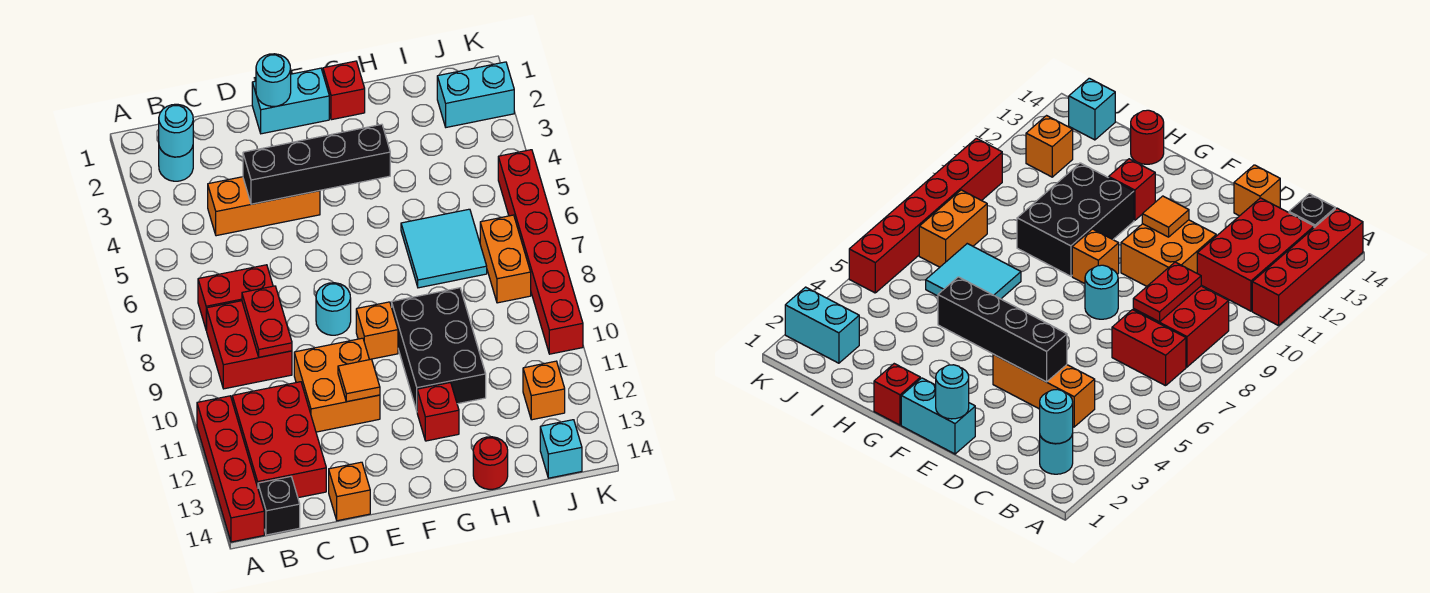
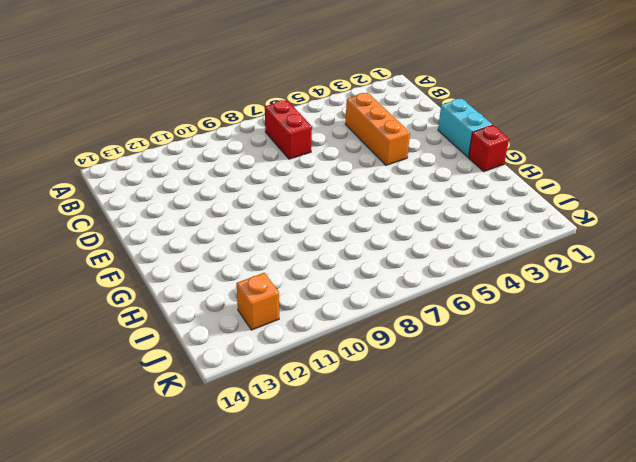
none -> red 1x4 brick [197,396,264,542]
none -> cyan 1x1 round brick [159,147,193,181]
none -> red 2x2 brick [207,301,292,389]

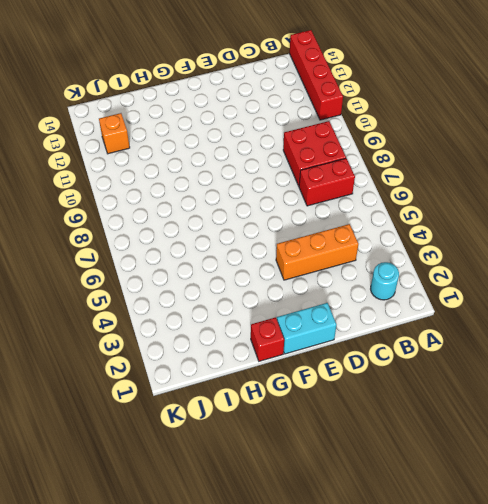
none -> red 2x3 brick [232,382,326,498]
none -> black 1x1 brick [258,477,300,535]
none -> orange 2x2 brick [294,338,380,432]

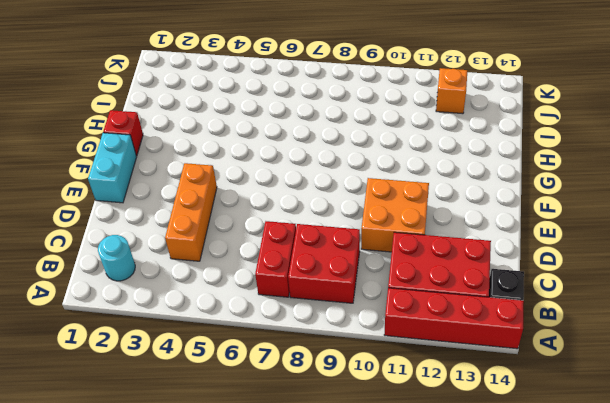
none -> orange 1x1 brick [329,462,370,521]
none -> cyan 1x1 round brick [316,283,351,335]
none -> orange 1x1 brick [356,302,398,360]

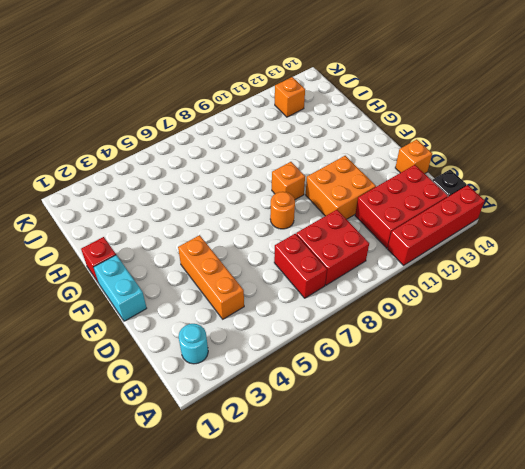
orange 1x1 round brick [270,192,295,229] -> cyan 1x1 round brick [316,283,351,335]
none -> black 2x3 brick [392,288,486,411]
none -> red 1x1 brick [417,382,459,441]
none -> cyan 2x2 tile [401,209,487,288]

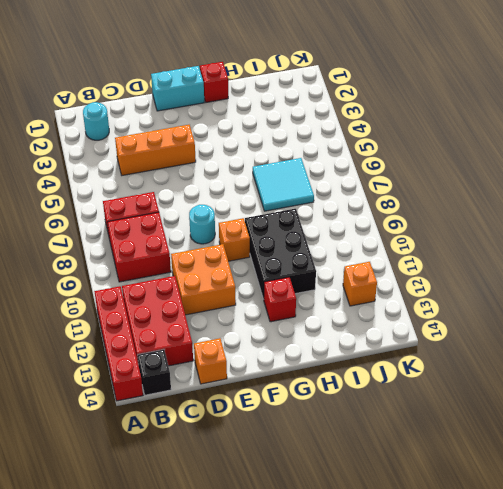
none -> red 1x1 round brick [473,437,508,489]
none -> cyan 1x2 brick [437,62,514,127]
none -> orange 1x2 brick [480,215,531,303]

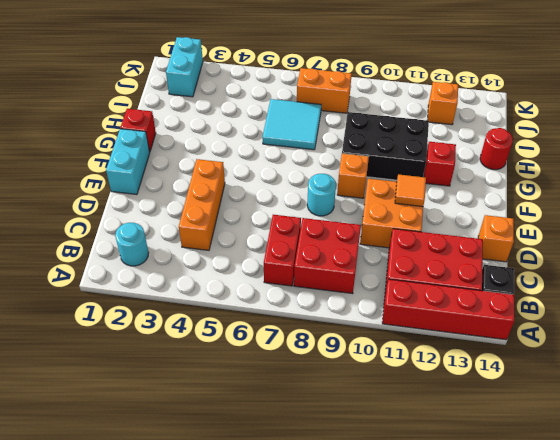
none -> cyan 1x1 brick [540,420,582,478]
none -> red 1x6 brick [498,150,583,354]
none -> cyan 1x1 round brick [159,104,193,157]

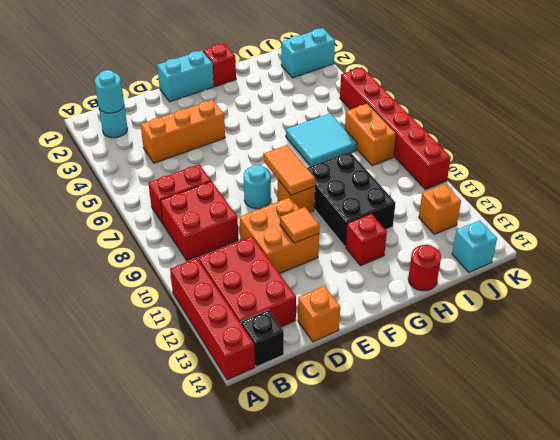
orange 1x2 tile [264,145,315,195] -> none
none -> red 1x2 plate [242,286,292,357]
none -> black 1x4 brick [243,124,390,204]
none -> cyan 1x1 round brick [256,54,291,106]

